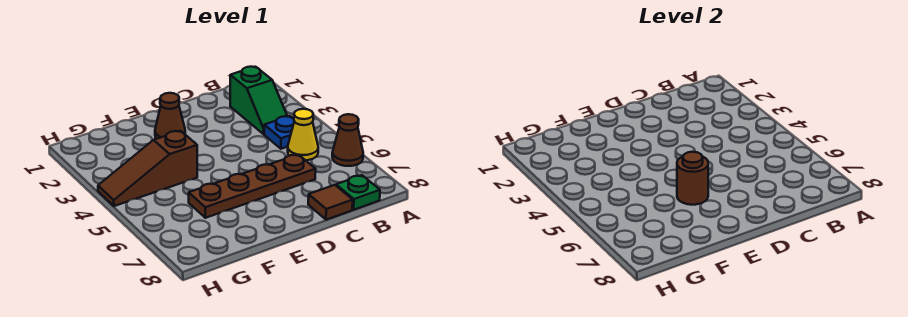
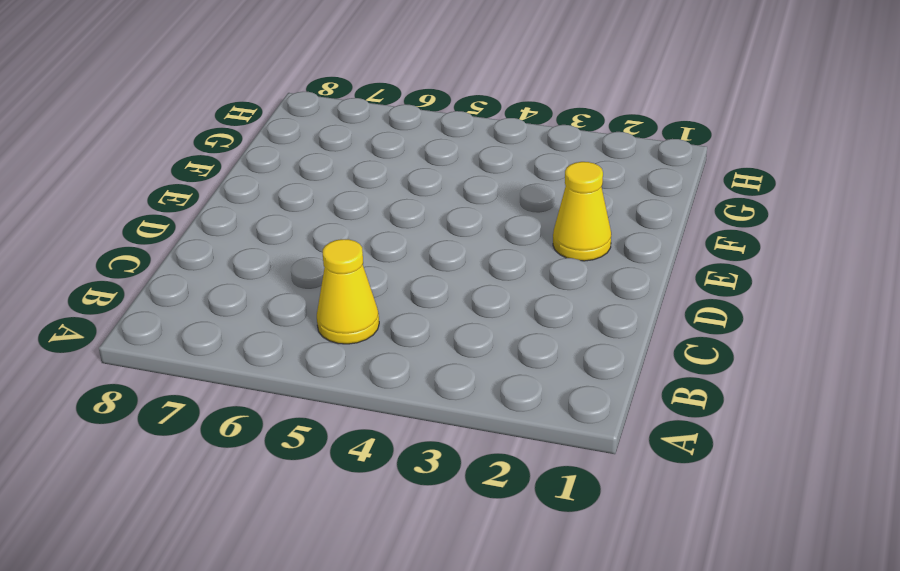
yellow 1x1 cone [553,162,611,261] -> brown 1x1 cone [155,93,185,139]
none -> brown 1x1 cone [332,114,363,166]
none -> green 1x2 slope [230,67,288,134]

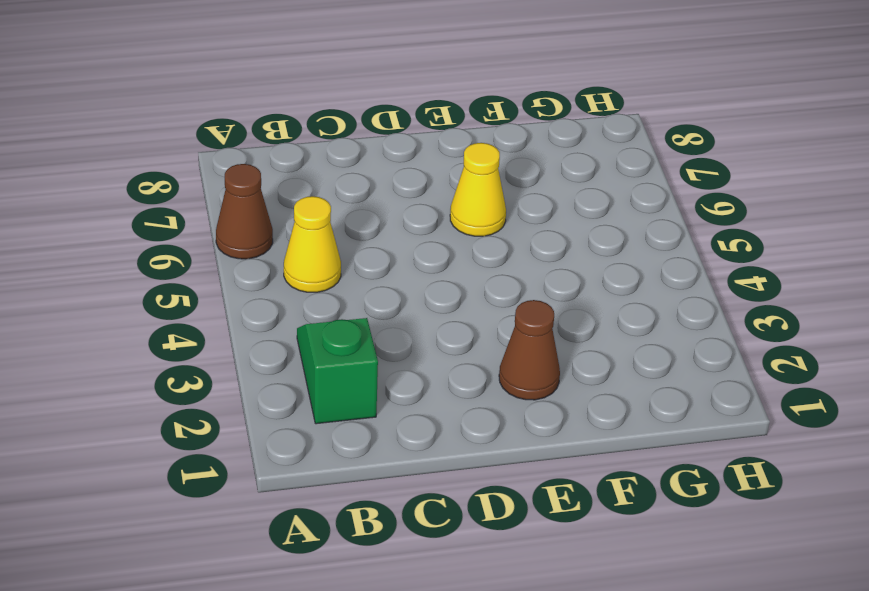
yellow 1x1 cone [450,143,506,236] -> brown 1x4 plate [189,155,316,218]
none -> blue 1x1 plate [264,116,294,149]
none -> green 1x1 plate [336,175,380,210]

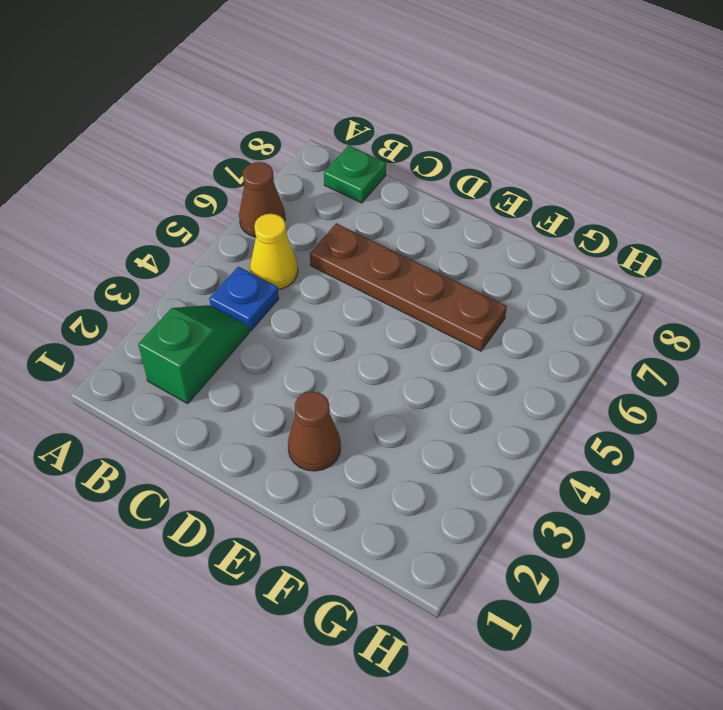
none -> brown 1x1 tile [308,185,353,220]
none -> brown 1x3 slope [98,131,197,206]

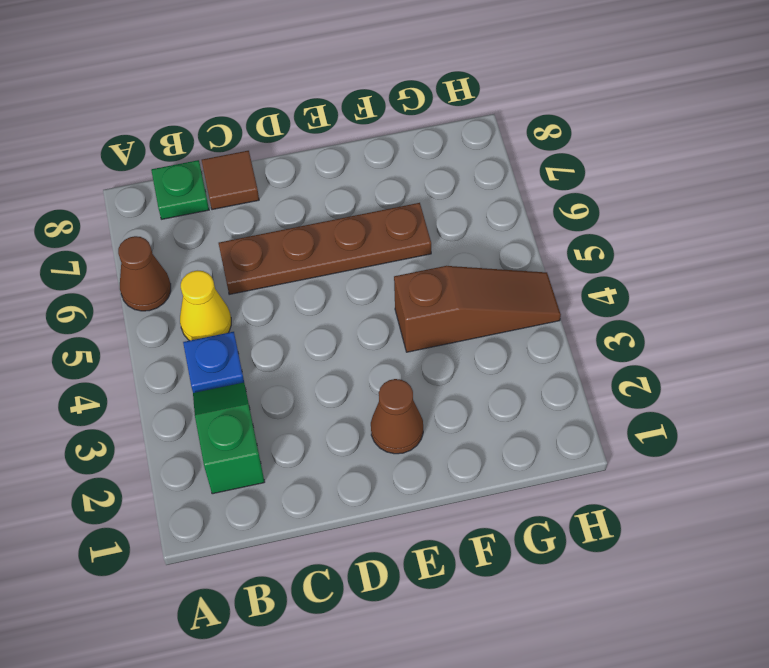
none -> brown 1x1 round brick [677,152,708,205]

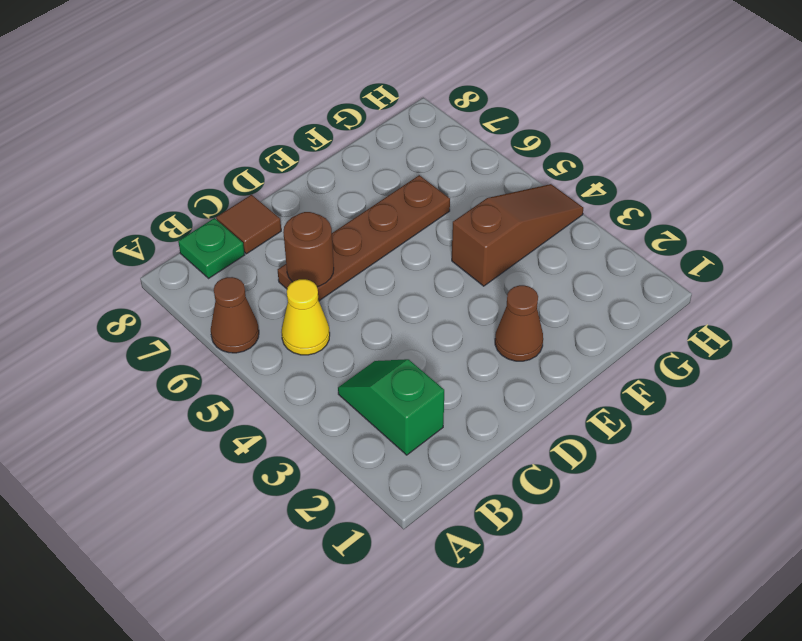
brown 1x1 round brick [283,212,334,287] -> brown 1x1 round brick moved to [677,152,708,205]
none -> blue 1x1 plate [264,116,294,149]

